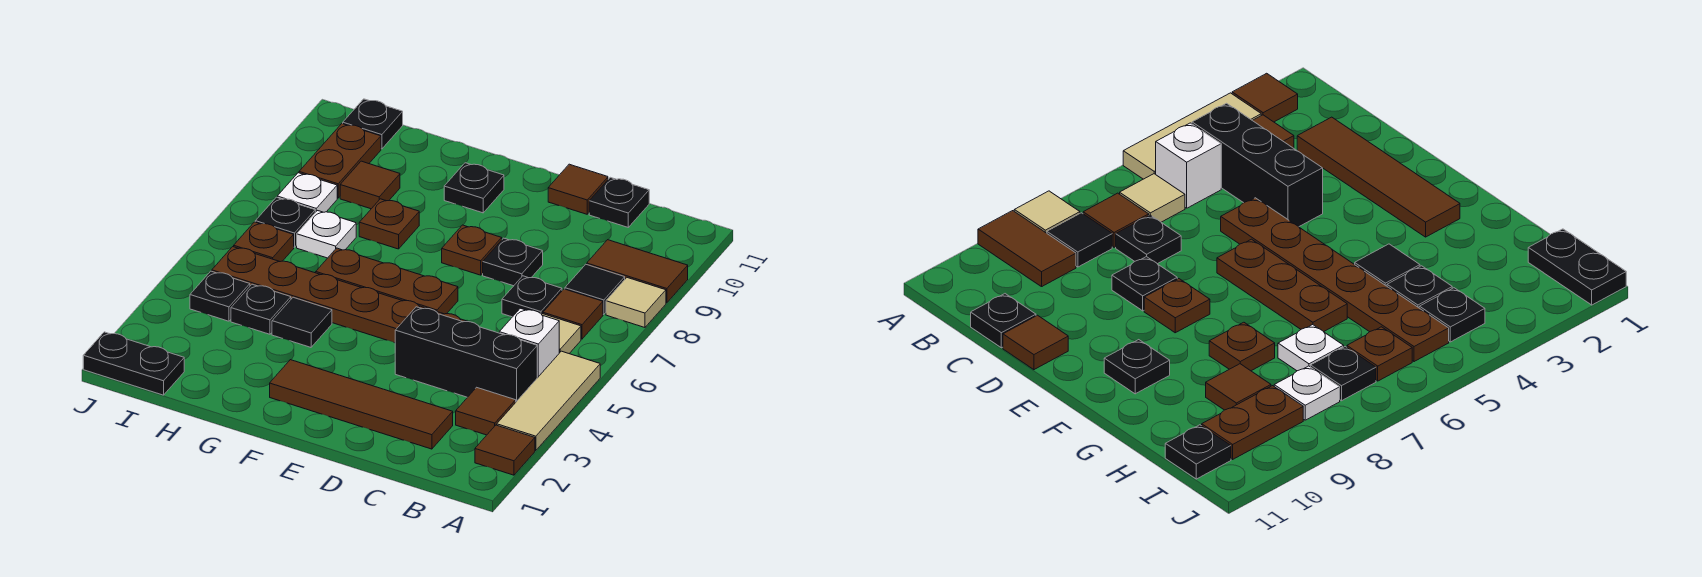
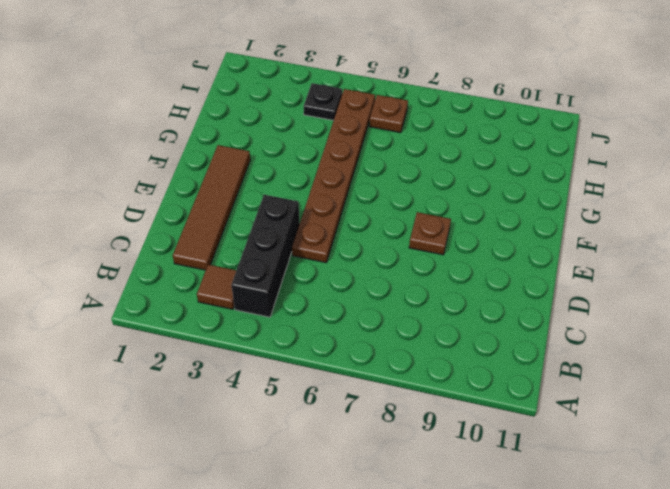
none -> brown 1x1 tile [475,425,535,475]
none -> tan 1x3 tile [497,351,600,451]
none -> tan 1x1 tile [606,278,666,327]
none -> brown 1x2 tile [587,240,688,303]

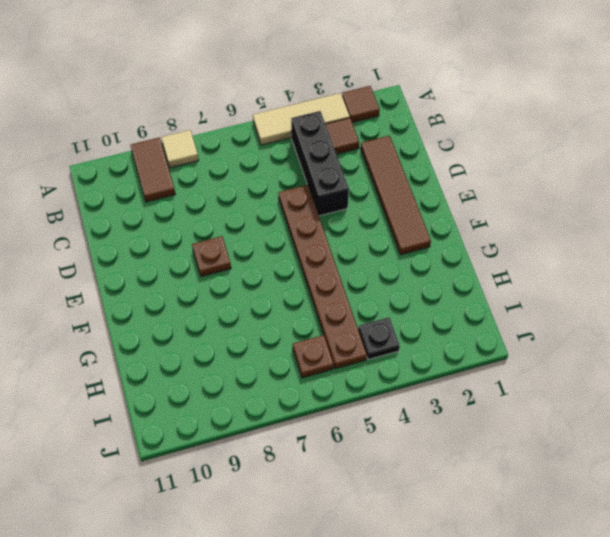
none -> white 1x1 brick [499,308,559,378]
none -> tan 1x1 tile [542,314,581,353]
none -> brown 1x1 tile [543,289,603,339]
none -> black 1x1 tile [565,264,625,314]

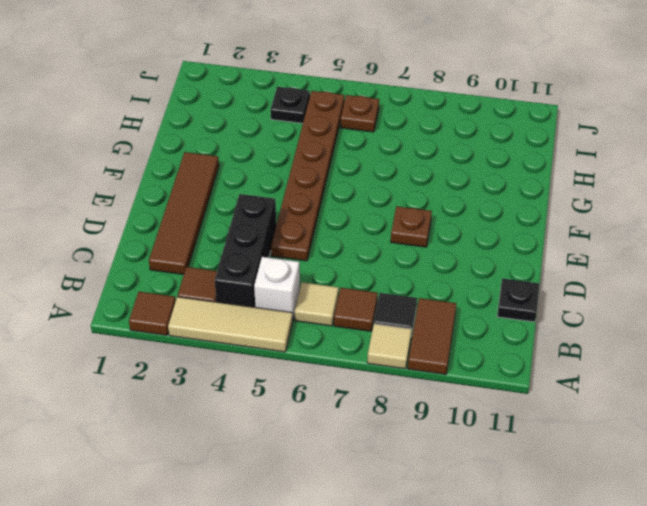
none -> black 1x1 plate [502,276,562,317]
none -> black 1x1 plate [483,238,543,286]
none -> brown 1x1 tile [548,164,608,214]
none -> brown 1x3 plate [315,248,458,314]

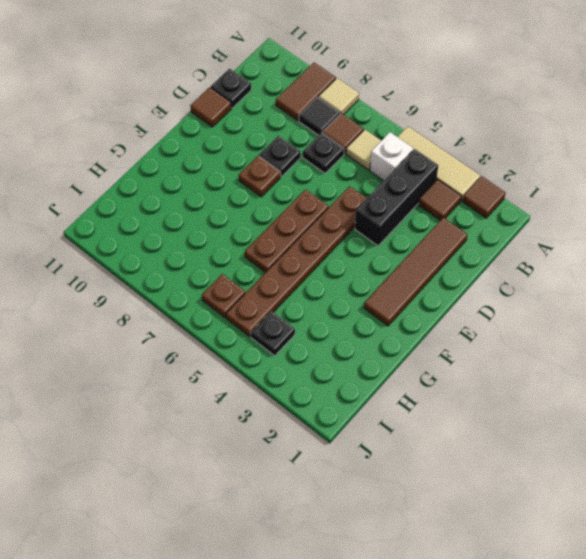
none -> black 1x1 plate [444,163,504,213]
none -> black 1x1 tile [272,297,332,347]
none -> brown 1x1 plate [359,199,419,249]
none -> black 1x1 plate [231,284,291,334]

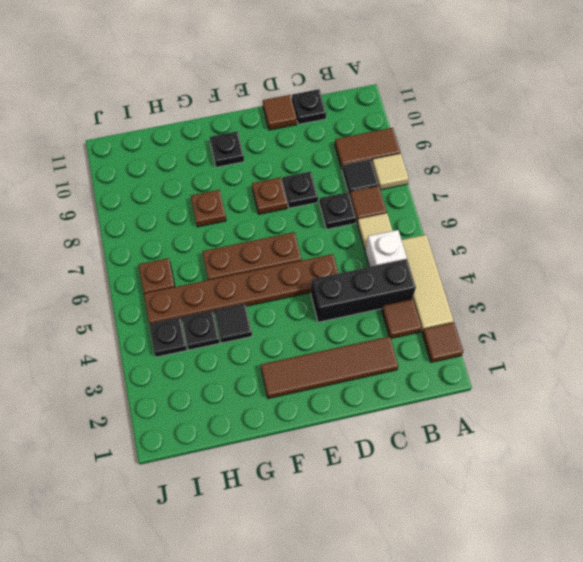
none -> white 1x1 plate [297,211,356,258]
none -> brown 1x1 tile [340,161,400,209]
none -> black 1x2 plate [83,332,184,395]
none -> black 1x1 plate [255,197,315,247]

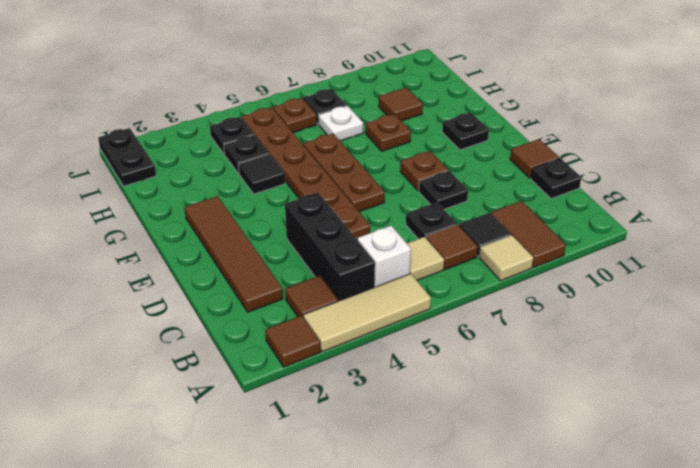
none -> white 1x1 plate [277,173,337,212]
none -> brown 1x2 plate [299,123,381,198]
none -> black 1x1 plate [343,99,403,149]

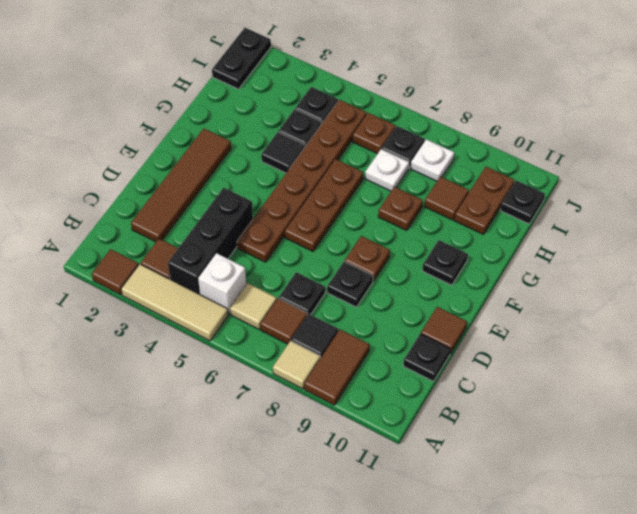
brown 1x2 plate [455,167,514,234] -> brown 1x2 plate turned to [299,123,381,198]

